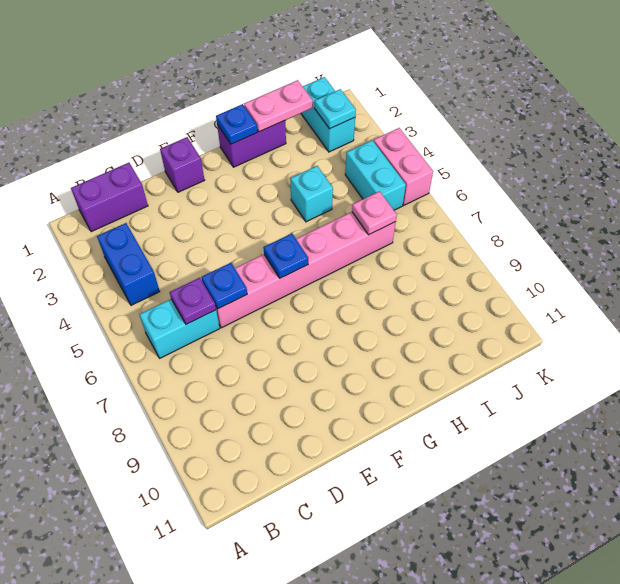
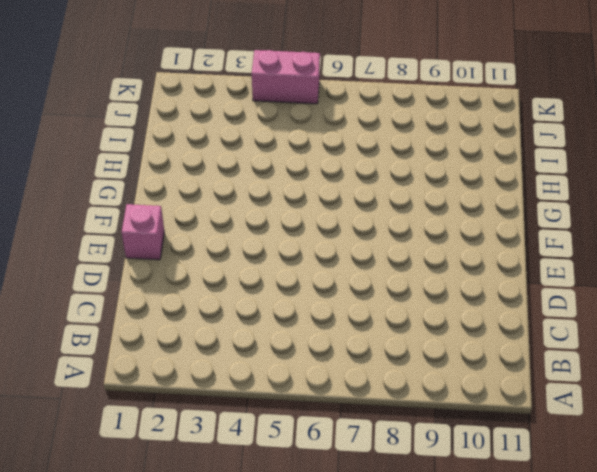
pink 1x1 brick [122,204,164,260] -> purple 1x1 brick [160,137,204,192]
none -> purple 1x2 brick [71,163,148,232]
none -> blue 1x2 brick [97,223,160,305]
none -> cyan 1x2 brick [139,299,220,358]

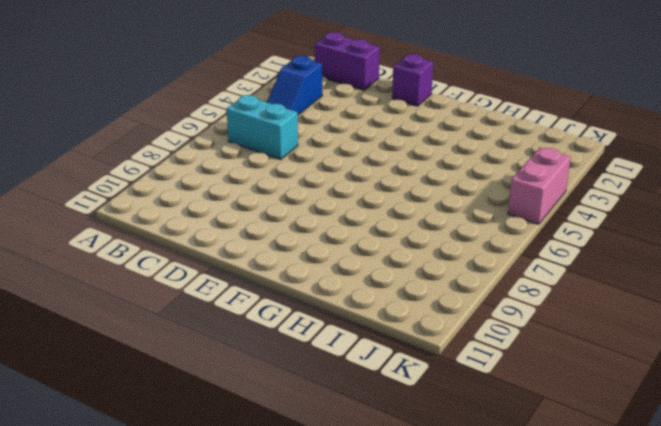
blue 1x2 slope [267,56,322,115] -> blue 1x2 brick [97,223,160,305]
none -> pink 1x6 brick [216,212,396,328]
none -> purple 1x2 brick [217,121,286,167]
none -> cyan 1x1 brick [290,166,333,222]

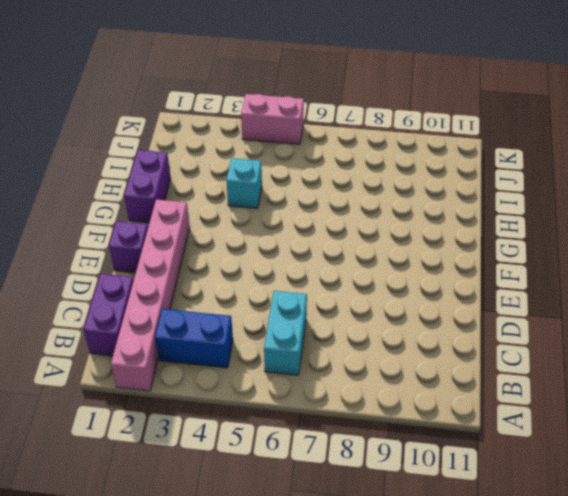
pink 1x6 brick [111,200,190,391] -> pink 1x6 brick moved to [216,212,396,328]
none -> cyan 1x2 brick [301,77,355,152]
none -> cyan 1x2 brick [345,140,406,210]
none -> purple 1x1 plate [169,278,216,324]

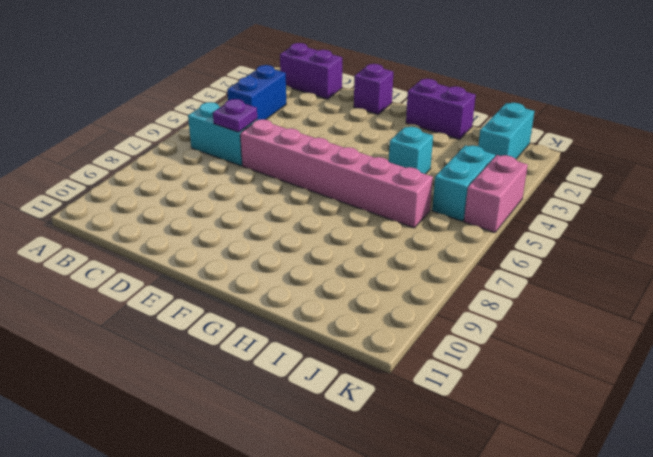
none -> blue 1x1 plate [201,263,247,309]
none -> blue 1x1 plate [263,233,308,278]
none -> blue 1x1 plate [216,104,258,144]

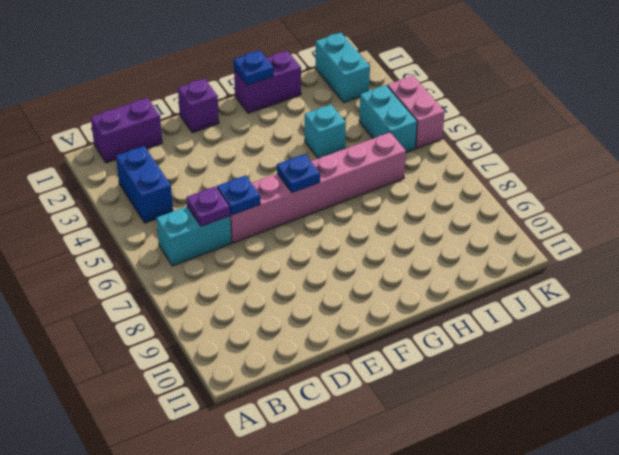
none -> pink 1x2 plate [244,80,313,132]
none -> pink 1x1 plate [352,191,397,235]
none -> cyan 1x1 plate [315,89,356,129]

